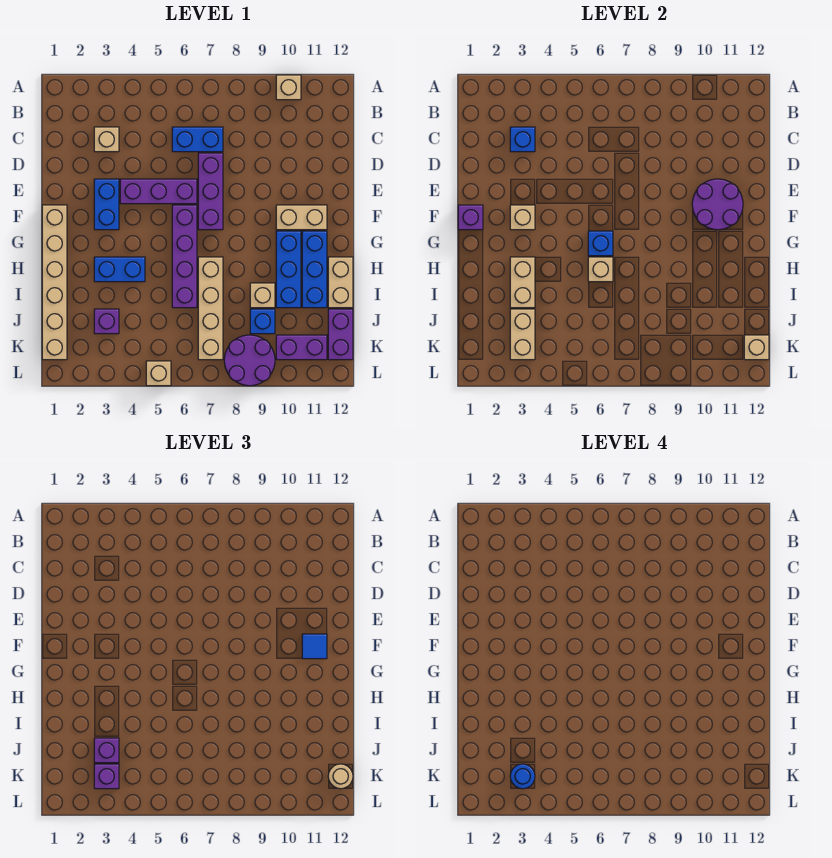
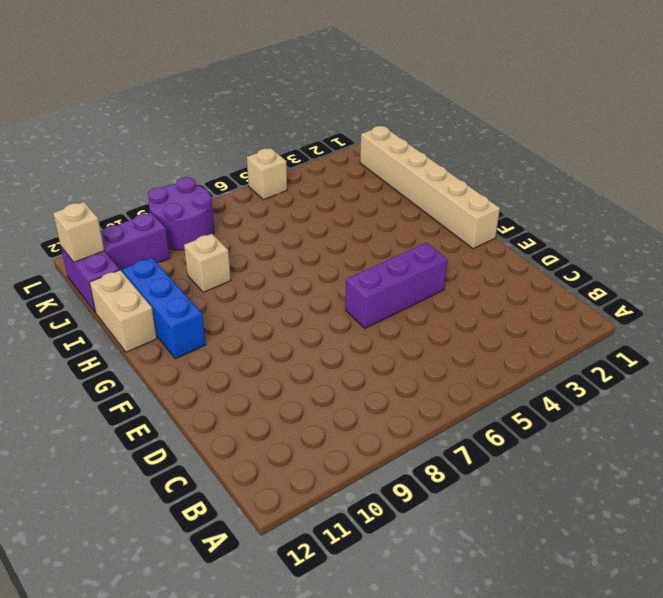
none -> tan 1x1 brick [276,75,301,100]
none -> tan 1x1 brick [94,127,119,152]
none -> blue 1x2 brick [172,127,223,152]
none -> purple 1x3 brick [198,153,223,230]

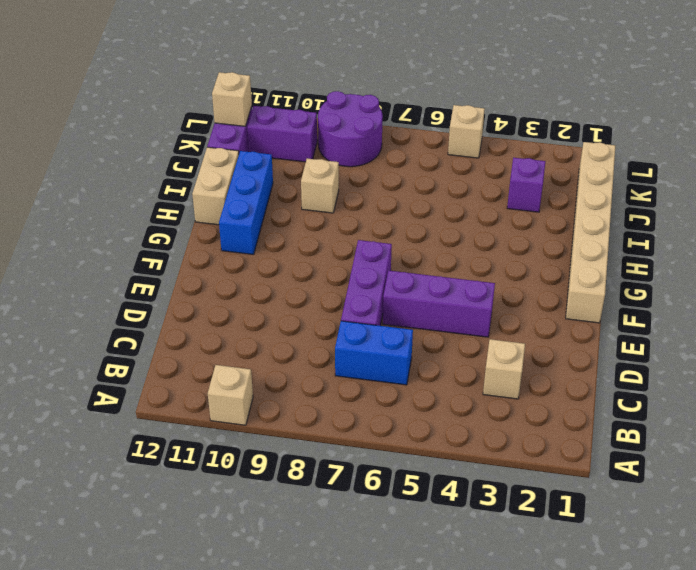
none -> blue 1x2 brick [94,179,119,230]
none -> purple 1x4 brick [172,205,197,308]
none -> tan 1x2 brick [276,205,327,230]
none -> blue 1x3 brick [276,231,301,308]

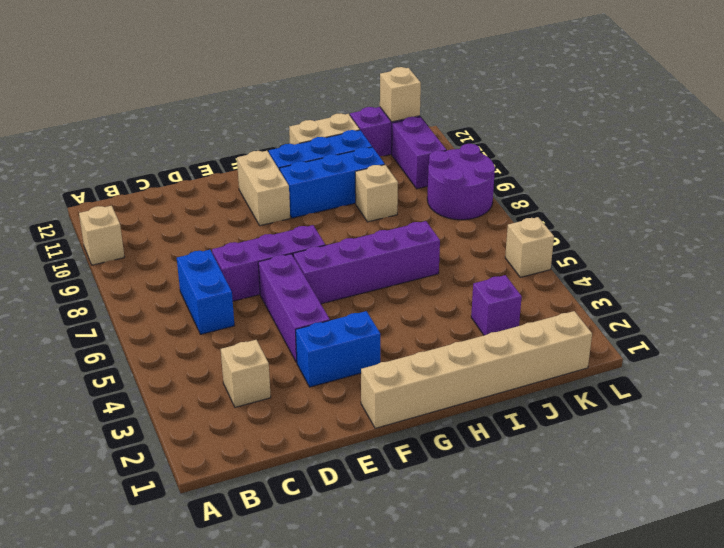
none -> blue 1x2 brick [94,257,145,282]
none -> tan 1x4 brick [198,257,223,360]
none -> blue 1x1 brick [250,309,275,334]
none -> blue 1x1 brick [510,127,535,152]

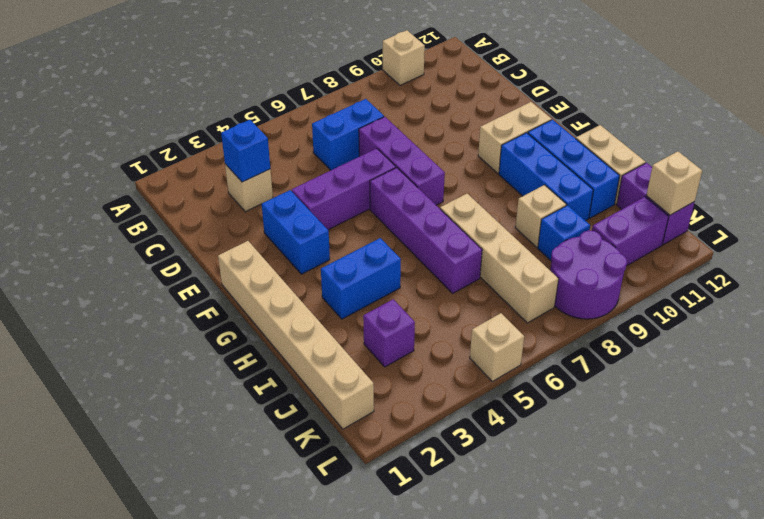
none -> purple 2x2 round brick [692,179,743,230]
none -> purple 1x1 brick [458,205,483,230]
none -> tan 1x1 brick [510,205,535,230]
none -> blue 1x1 brick [588,231,613,256]

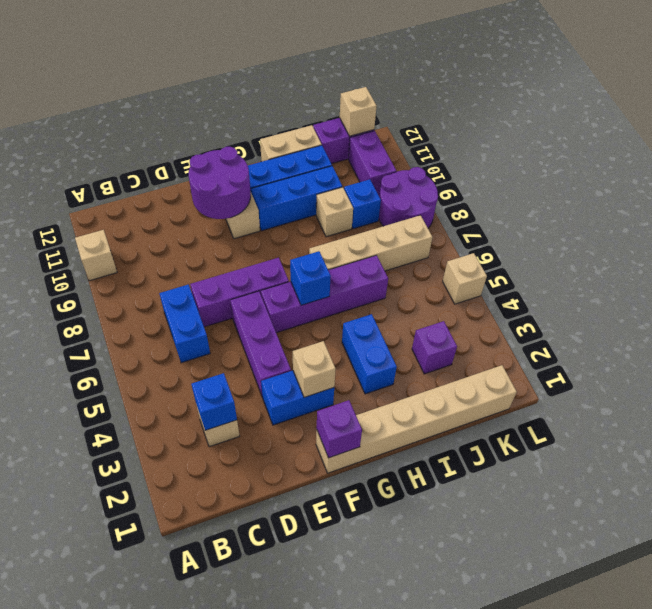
none -> tan 1x2 brick [510,257,535,308]
none -> tan 1x1 brick [588,257,613,282]
none -> tan 1x2 brick [510,309,535,360]
none -> blue 1x1 tile [302,634,327,659]

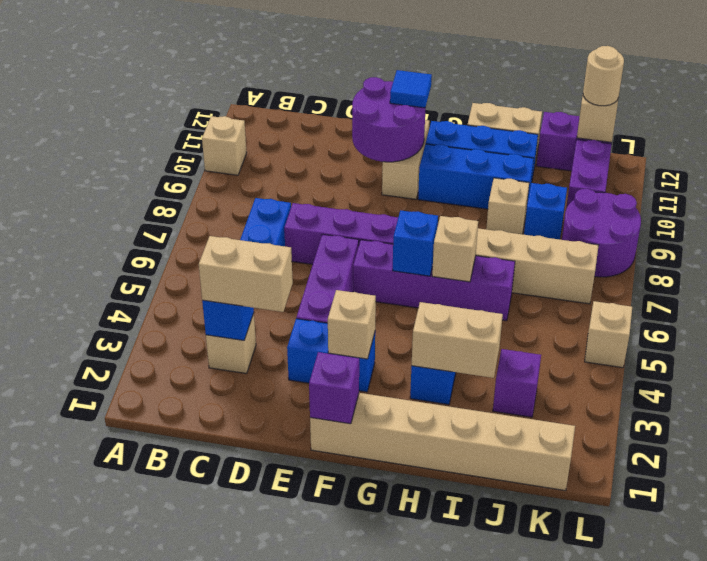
tan 1x2 brick [199,236,293,312] -> tan 1x2 brick moved to [510,309,535,360]
none -> purple 1x1 brick [94,738,119,763]
none -> purple 1x1 brick [94,764,119,789]
none -> blue 1x1 round brick [510,764,535,789]

